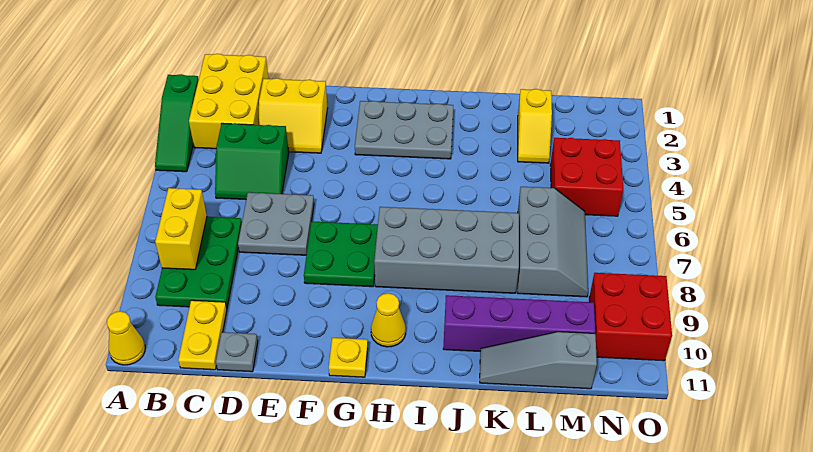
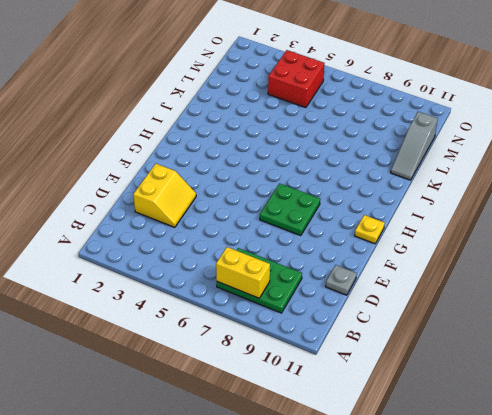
none -> green 1x3 slope [155,74,199,172]
none -> yellow 1x1 cone [107,311,145,365]
none -> yellow 2x3 brick [189,54,269,149]

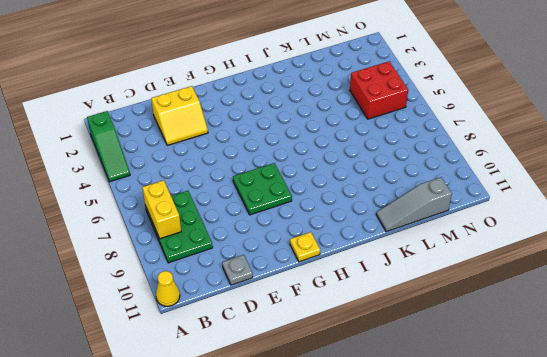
none -> yellow 2x3 brick [189,54,269,149]
none -> green 2x2 slope [215,123,289,199]
none -> yellow 1x2 plate [178,300,227,370]

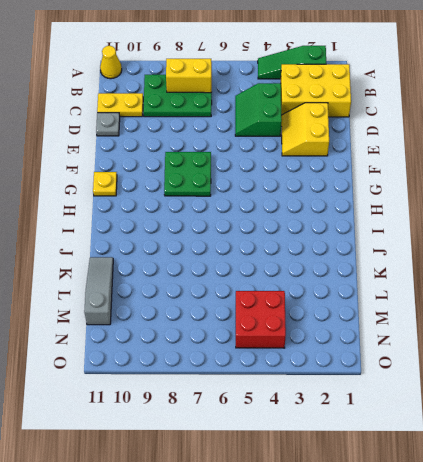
none -> grey 2x2 plate [238,192,314,255]
none -> grey 2x3 plate [355,101,453,159]
none -> grey 2x4 brick [374,207,519,293]

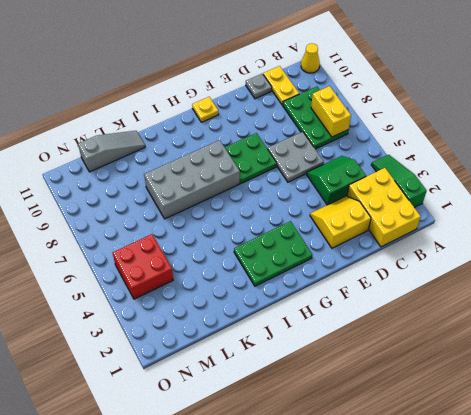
green 2x3 plate [234,221,312,286] -> grey 2x3 plate [355,101,453,159]
none -> yellow 1x1 cone [371,293,406,347]
none -> purple 1x4 brick [443,295,595,351]
none -> yellow 1x2 slope [518,89,552,163]

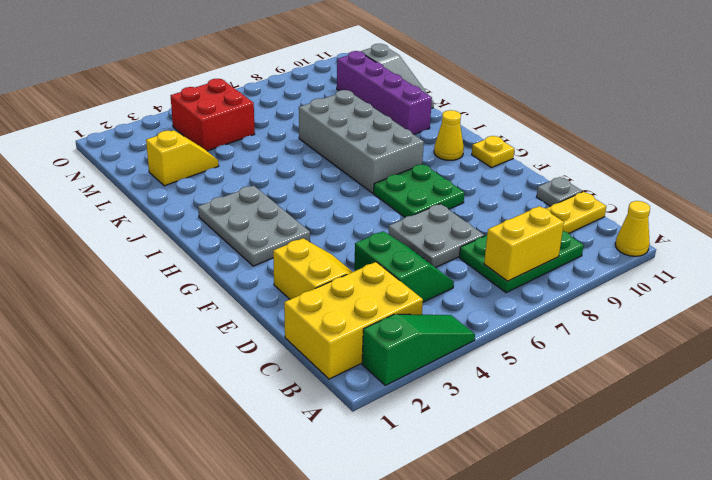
none -> grey 2x3 slope [518,187,588,297]
none -> red 2x2 brick [589,273,672,361]

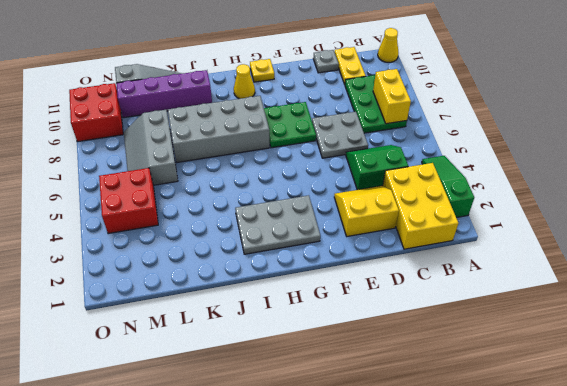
none -> yellow 1x2 slope [518,89,552,163]

